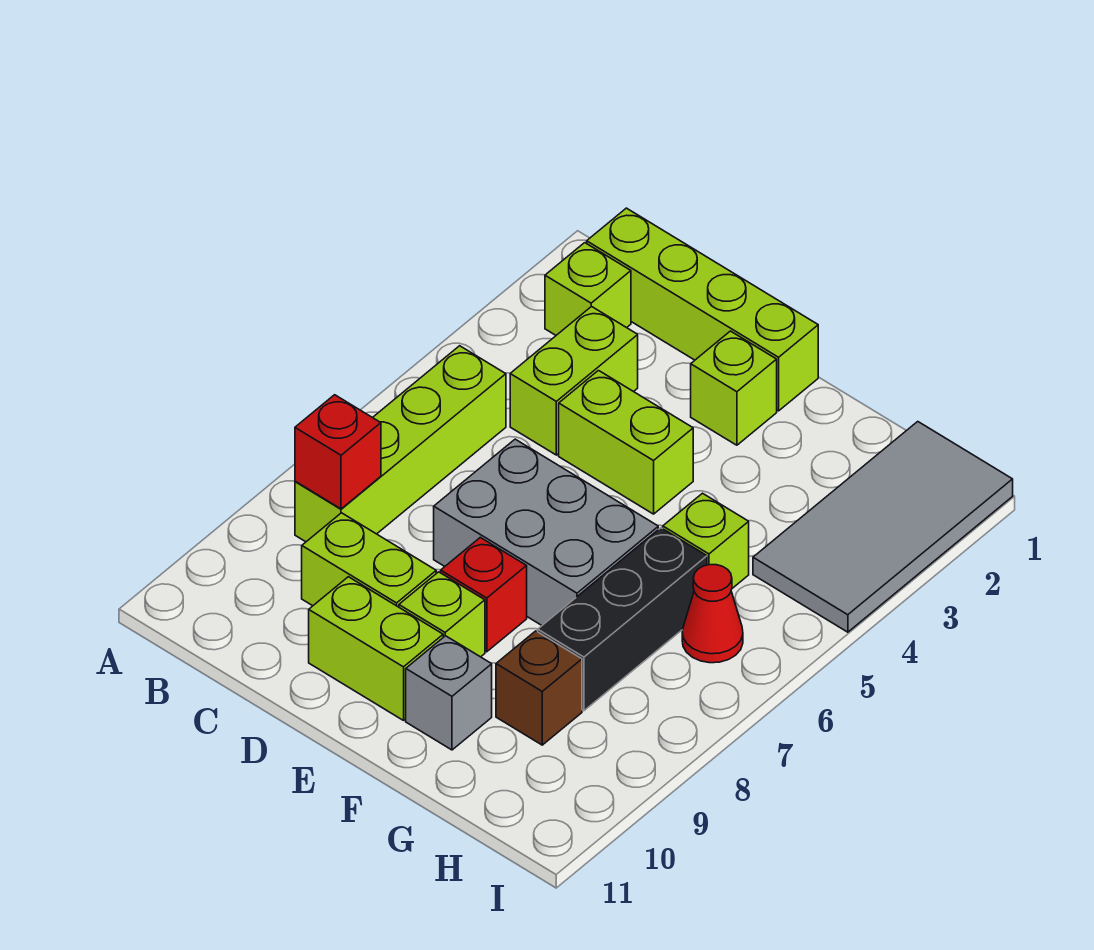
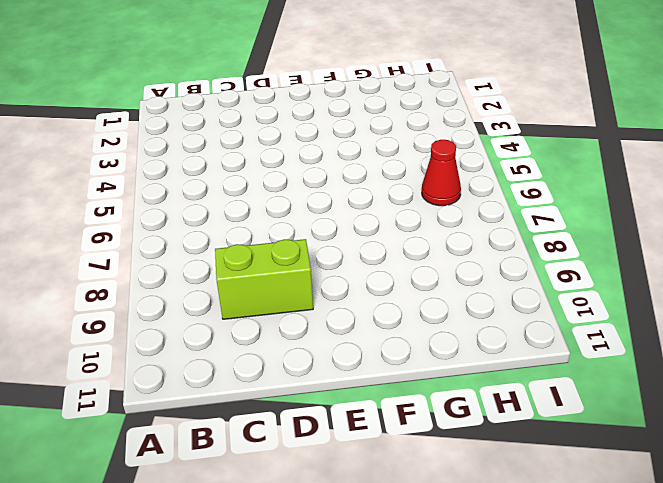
none -> lime 1x4 brick [587,208,818,411]
none -> lime 1x1 brick [545,243,631,335]
none -> lime 1x4 brick [295,346,506,542]

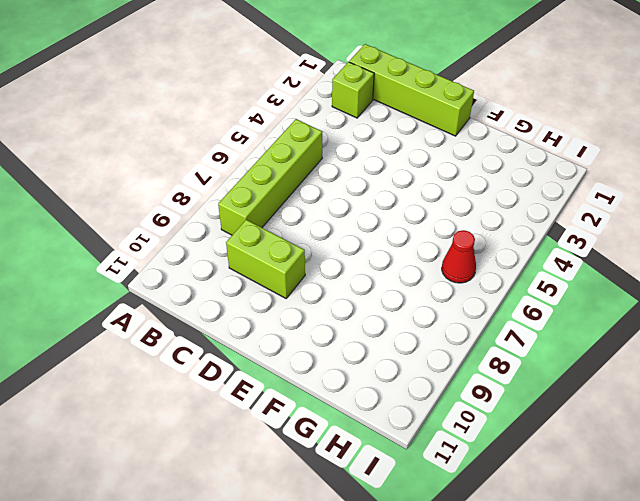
none -> lime 1x2 brick [510,306,638,455]
none -> lime 1x2 brick [559,371,693,514]
none -> grey 2x3 brick [434,439,658,625]

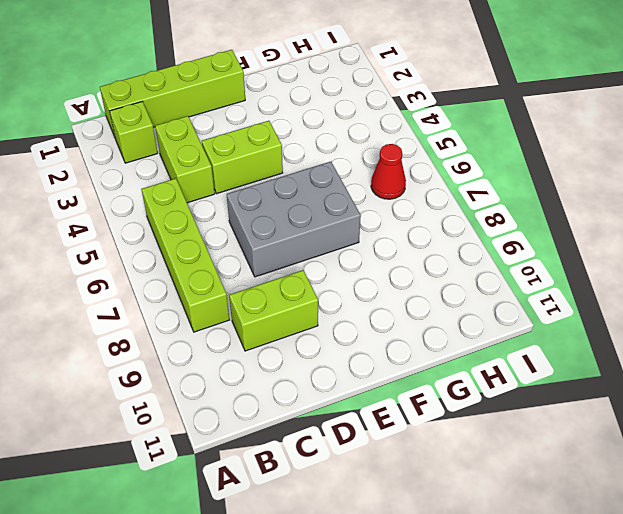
none -> lime 1x2 brick [309,577,443,720]
none -> lime 1x1 brick [691,331,777,445]
none -> red 1x1 brick [441,537,527,652]

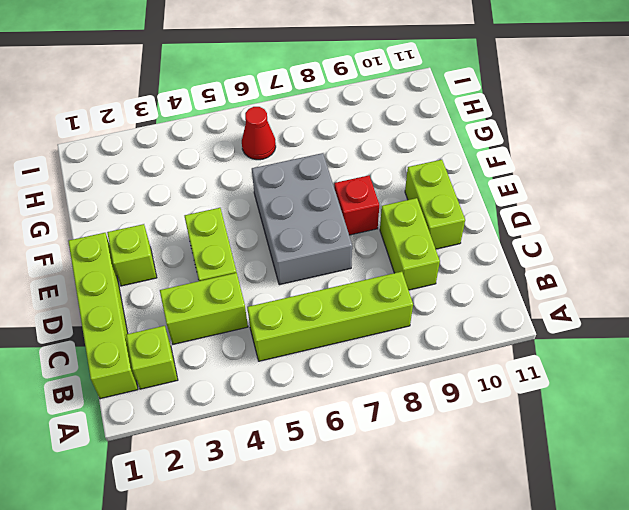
none -> lime 1x1 brick [399,572,485,657]
none -> grey 1x1 brick [406,636,492,750]
none -> lime 1x1 brick [663,493,749,588]

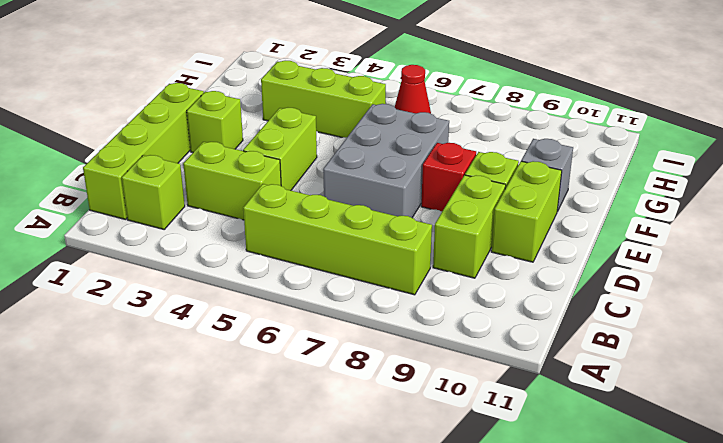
lime 1x3 brick [261,61,386,138] -> lime 1x1 brick [663,493,749,588]
none -> black 1x3 brick [538,528,707,711]
none -> brown 1x1 brick [496,631,582,745]
none -> grey 2x4 tile [753,422,1013,632]

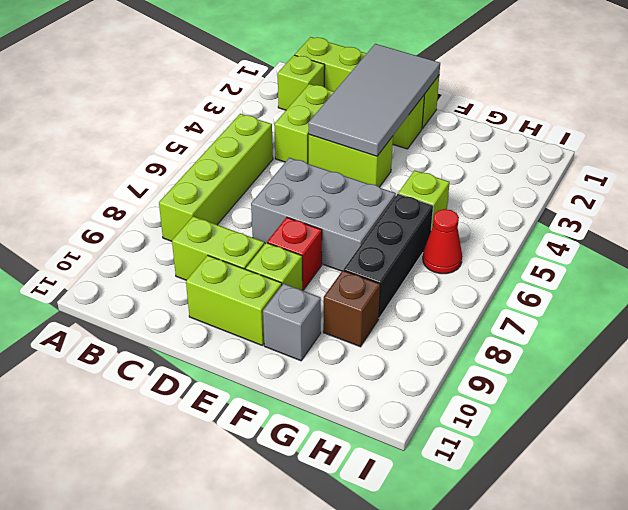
grey 2x4 tile [308,44,440,156] -> grey 2x4 tile moved to [753,422,1013,632]
none -> red 1x1 brick [295,395,381,509]

